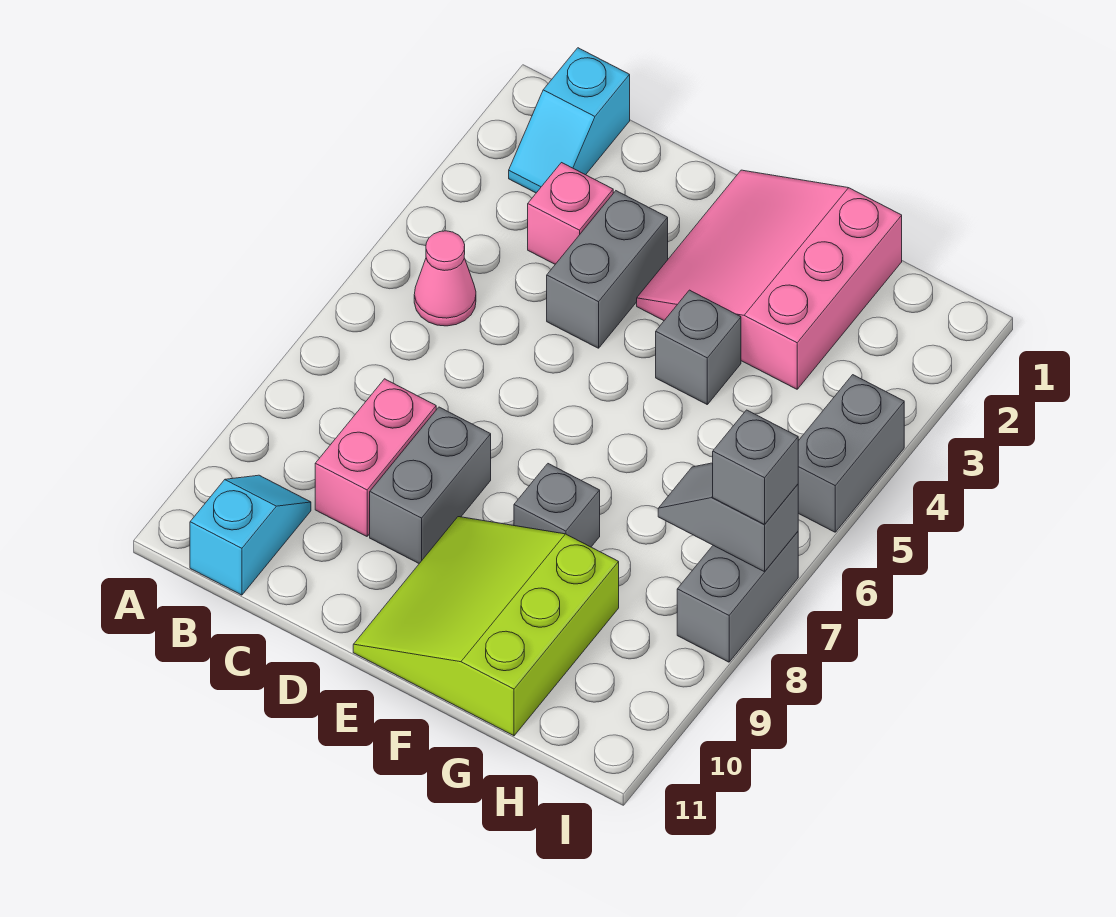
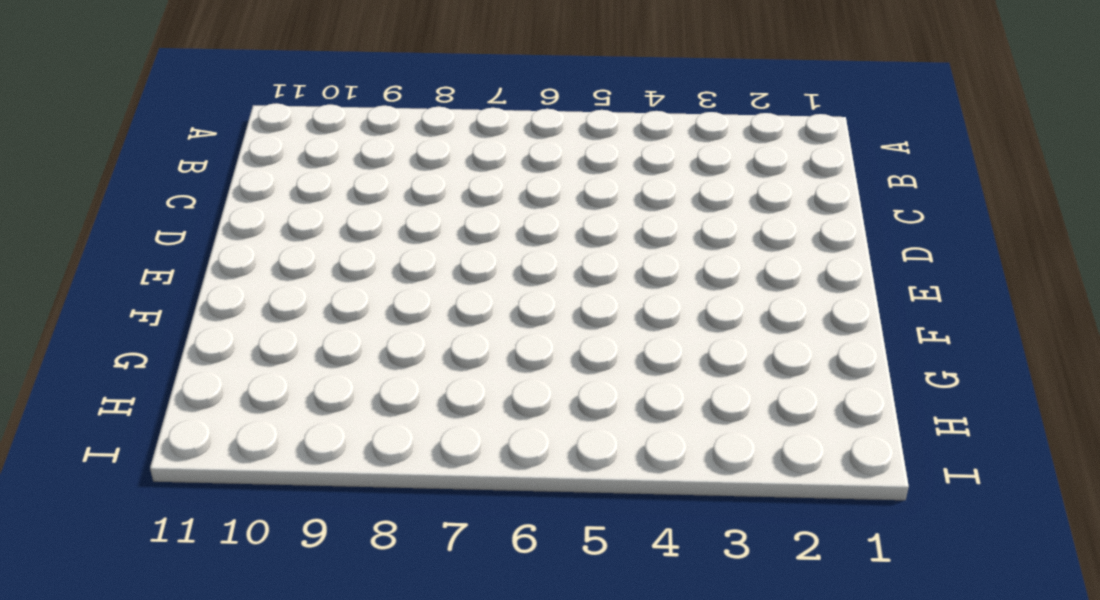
none -> cyan 1x2 slope [509,48,630,193]
none -> pink 1x1 cone [414,231,476,326]
none -> cyan 1x2 slope [190,475,311,595]

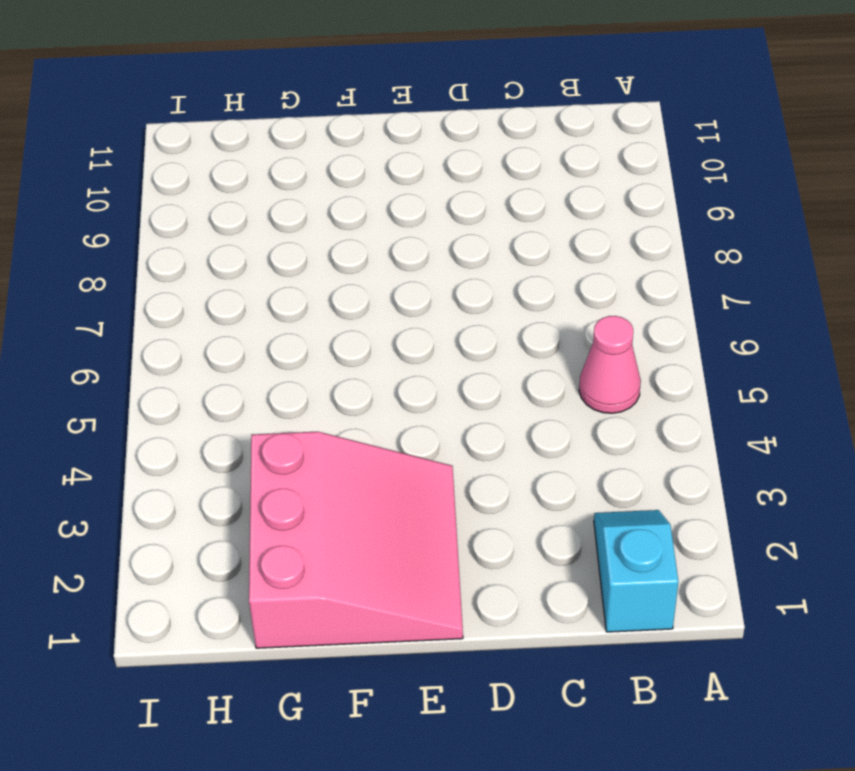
none -> cyan 1x2 slope [190,475,311,595]
none -> pink 1x1 brick [528,163,613,264]
none -> pink 1x2 brick [315,379,436,536]

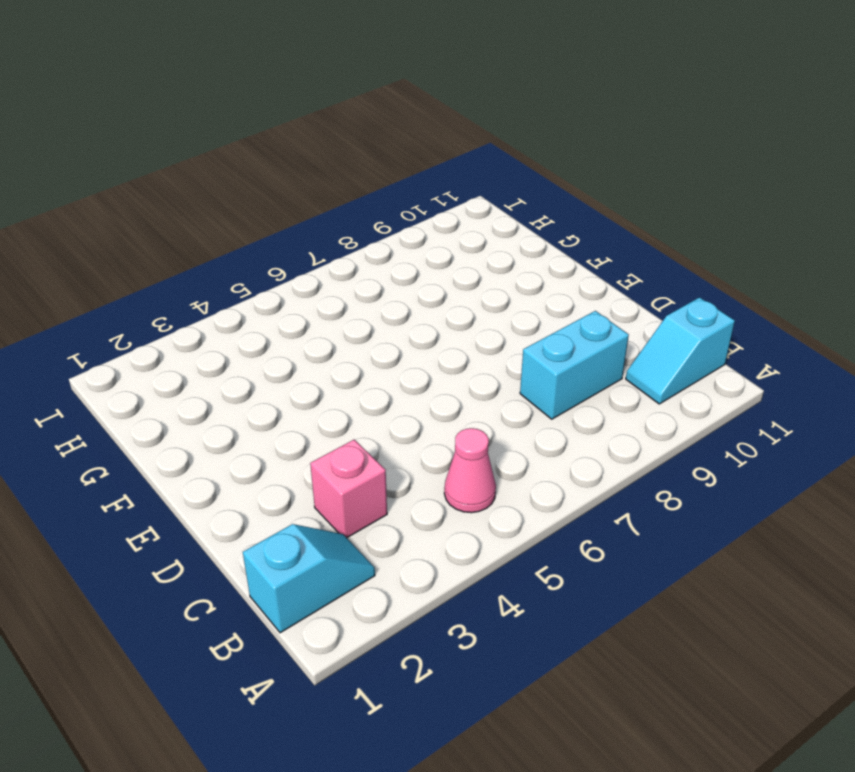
cyan 1x2 brick [520,311,629,419] -> pink 1x2 brick [315,379,436,536]
none -> grey 1x2 brick [547,191,668,348]
none -> grey 1x2 brick [370,407,491,563]
none -> pink 3x3 slope [637,170,902,389]

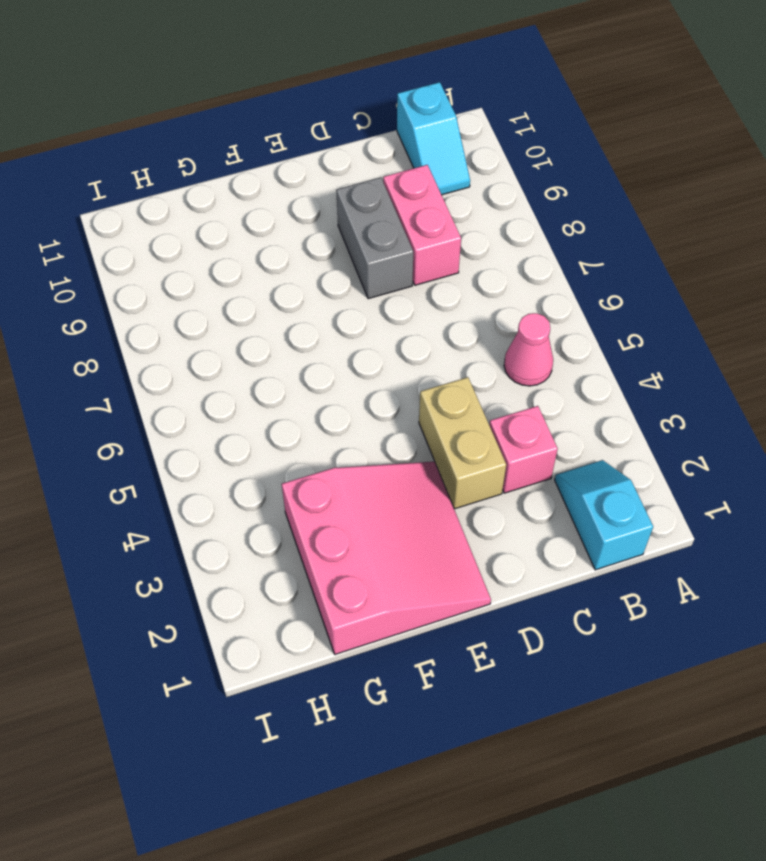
tan 1x2 brick [419,377,506,509] -> grey 1x2 brick [547,191,668,348]
none -> lime 3x3 slope [353,517,619,736]
none -> grey 1x1 brick [656,290,741,404]
none -> grey 1x1 brick [514,464,600,547]

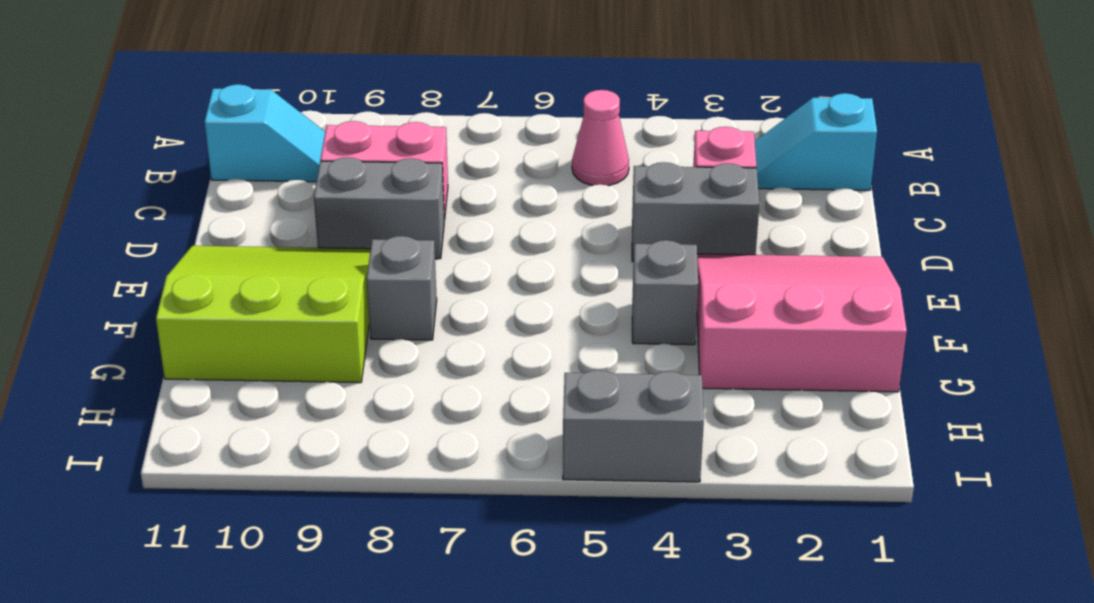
none -> grey 1x2 brick [677,532,798,662]
none -> grey 1x2 slope [658,463,798,572]
none -> grey 1x1 brick [713,410,798,524]

